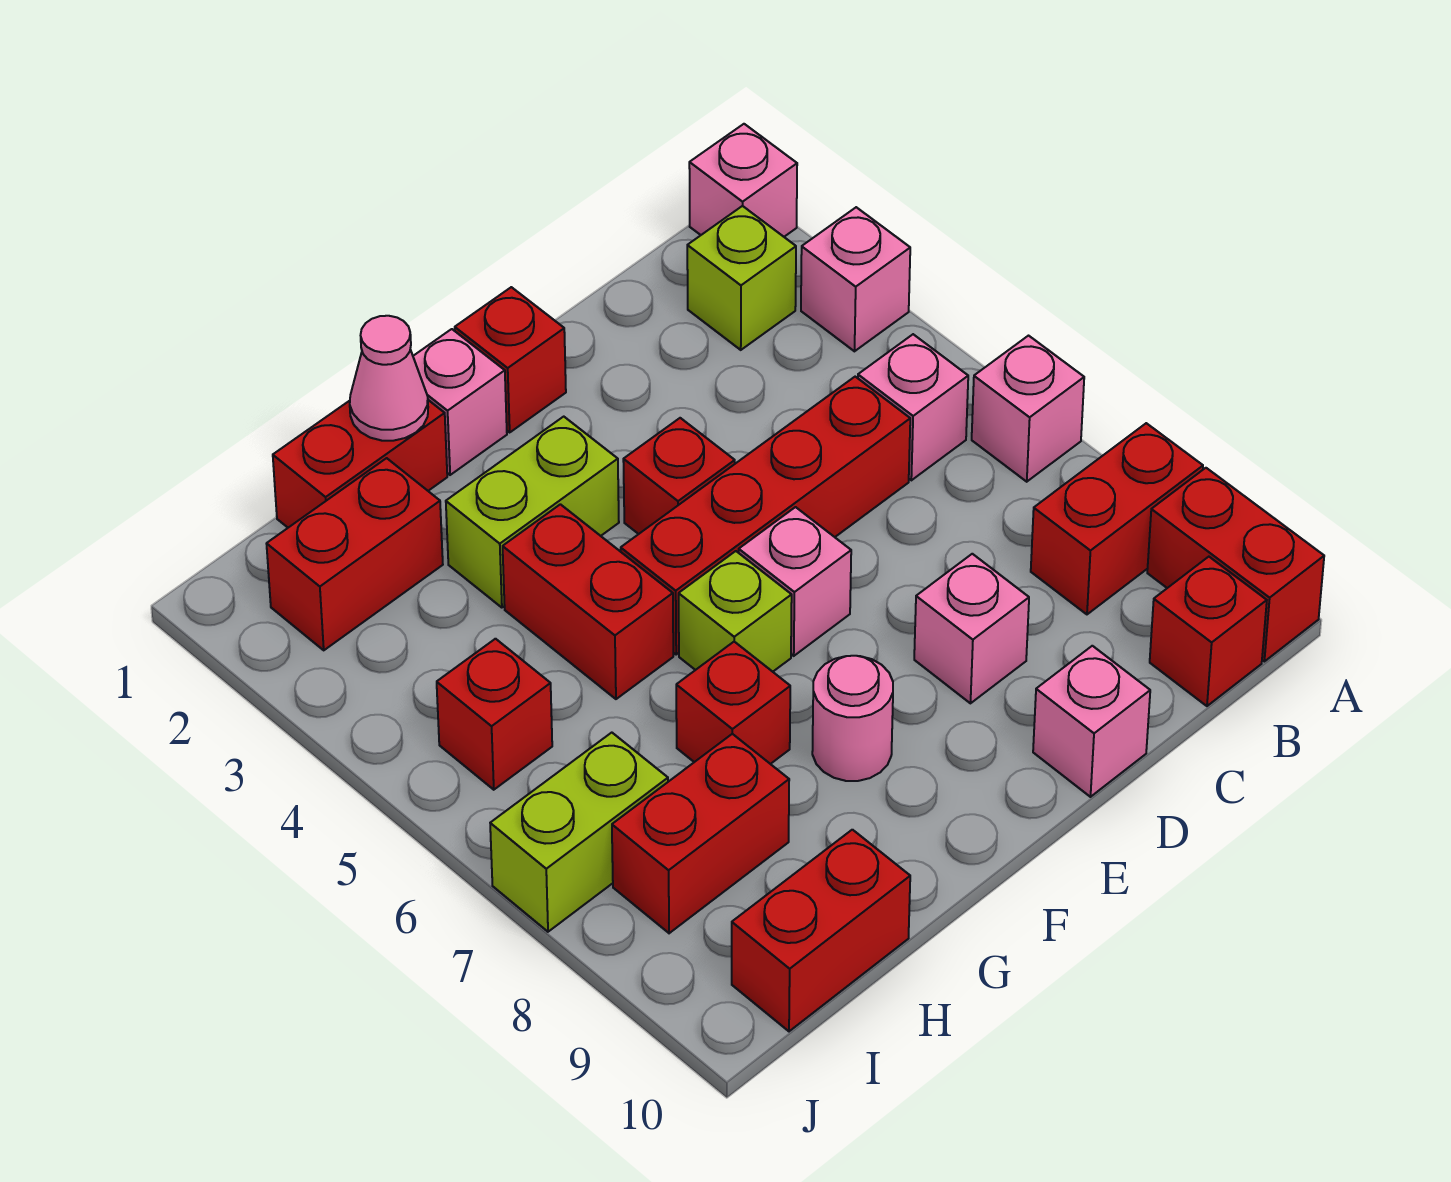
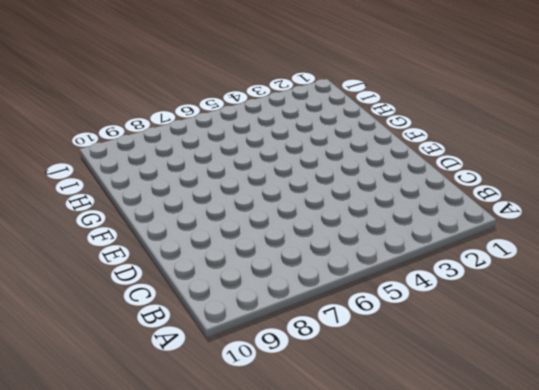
none -> pink 1x1 brick [689,124,797,237]
none -> pink 1x1 brick [801,207,910,351]
none -> pink 1x1 brick [972,336,1084,482]

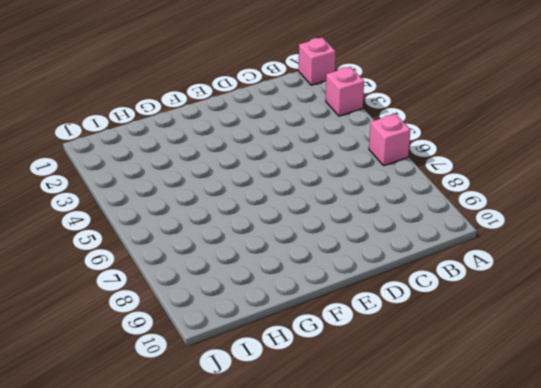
none -> red 1x2 brick [1031,423,1203,614]
none -> red 1x2 brick [1147,468,1324,661]
none -> lime 1x1 brick [687,206,796,350]

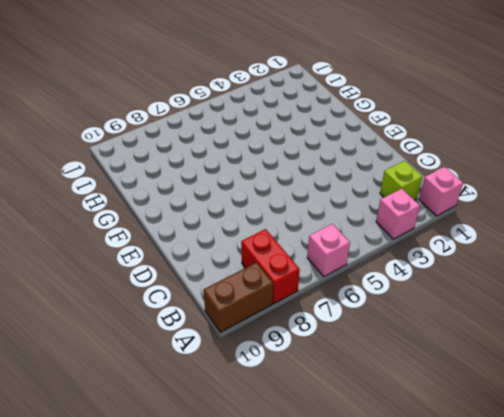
brown 1x2 brick [203,262,273,332] -> red 1x2 brick [1147,468,1324,661]
none -> pink 1x1 brick [858,334,968,480]
none -> red 1x1 brick [1150,557,1267,706]
none -> red 1x4 brick [621,377,910,654]

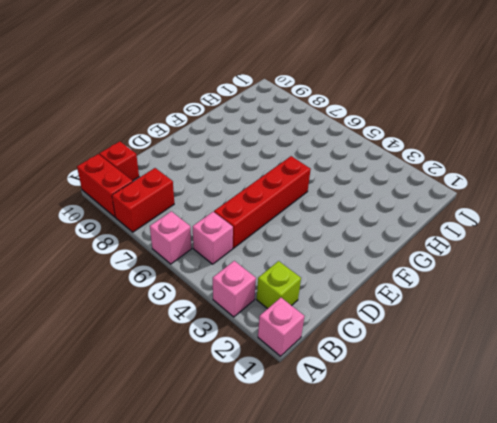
none -> pink 1x1 brick [914,554,1029,703]
none -> pink 1x1 brick [1033,646,1150,797]
none -> red 1x1 brick [455,287,566,432]

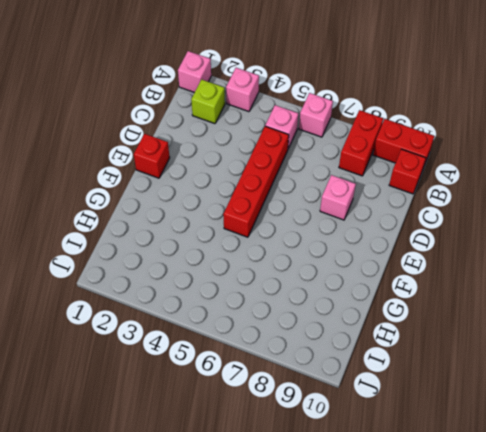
none -> pink 1x1 brick [1033,646,1150,797]
none -> red 1x1 brick [623,418,735,534]
none -> pink 1x1 brick [739,507,851,656]

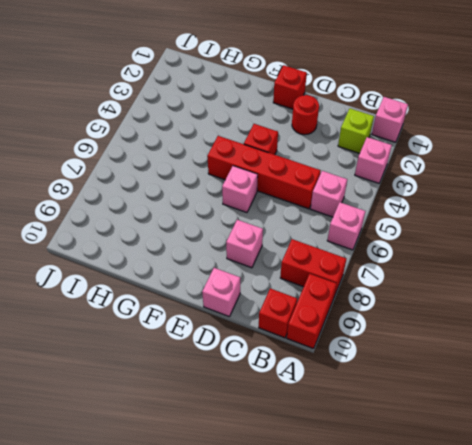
red 1x1 round brick [292,95,319,135] -> none
none -> pink 1x1 brick [413,329,507,475]
none -> lime 1x2 brick [446,417,619,608]
none -> lime 1x1 brick [679,551,792,672]

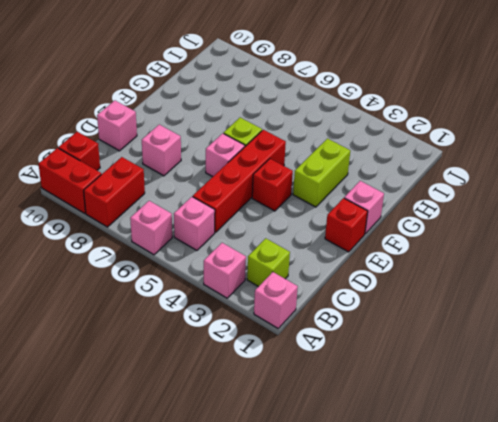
none -> pink 1x1 round brick [812,656,893,781]
none -> red 1x2 brick [273,400,447,528]
none -> red 1x2 brick [503,504,673,699]

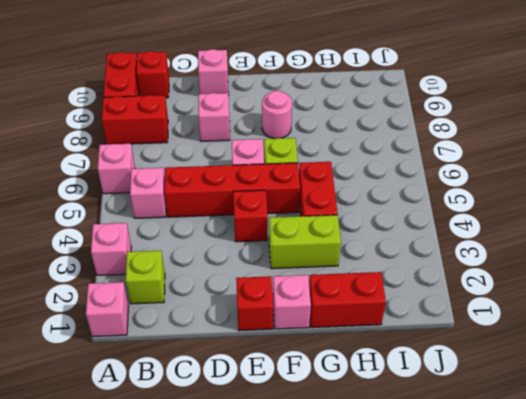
none -> red 1x1 brick [676,642,790,764]
none -> red 1x2 brick [267,458,443,650]
none -> red 1x2 brick [612,734,789,933]

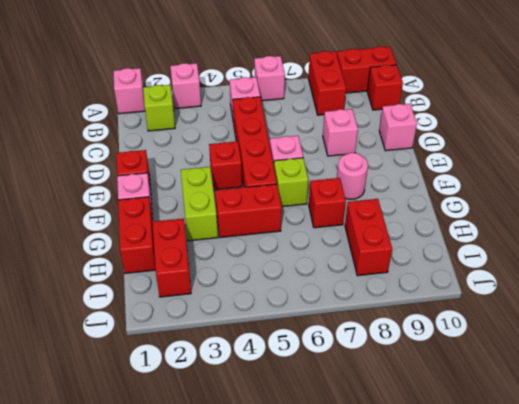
none -> red 1x2 brick [732,830,910,1031]
none -> red 1x1 brick [437,639,552,790]
none -> lime 1x2 brick [490,733,668,932]

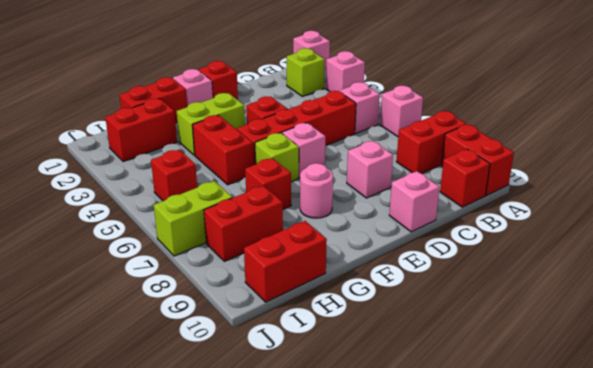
none -> pink 1x1 cone [350,316,428,441]

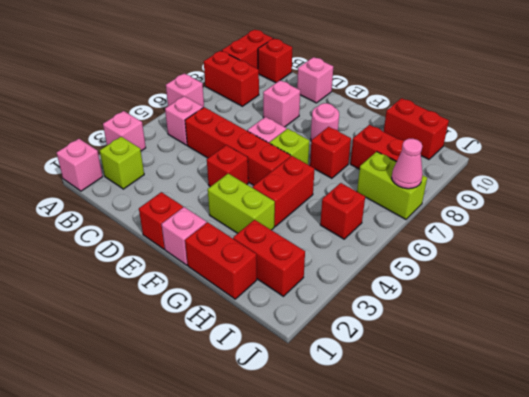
pink 1x1 cone [392,139,423,189] -> pink 1x1 cone moved to [350,316,428,441]

